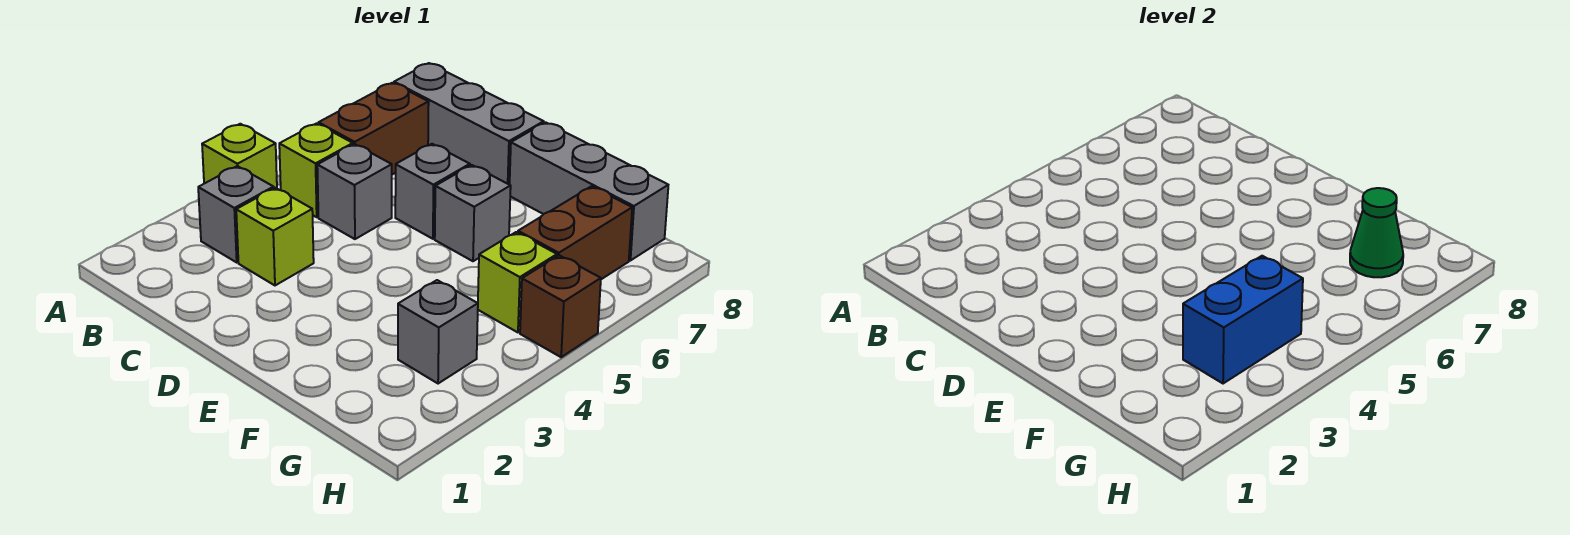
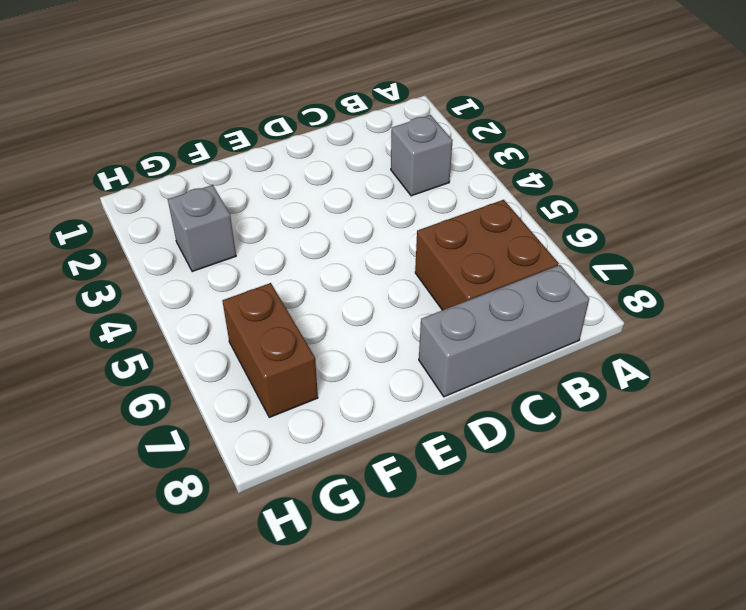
brown 2x2 brick [415,200,559,310] -> brown 1x2 brick [319,83,429,175]
none -> lime 1x1 brick [202,124,277,188]
none -> lime 1x1 brick [279,123,353,217]
none -> lime 1x1 brick [236,188,314,285]

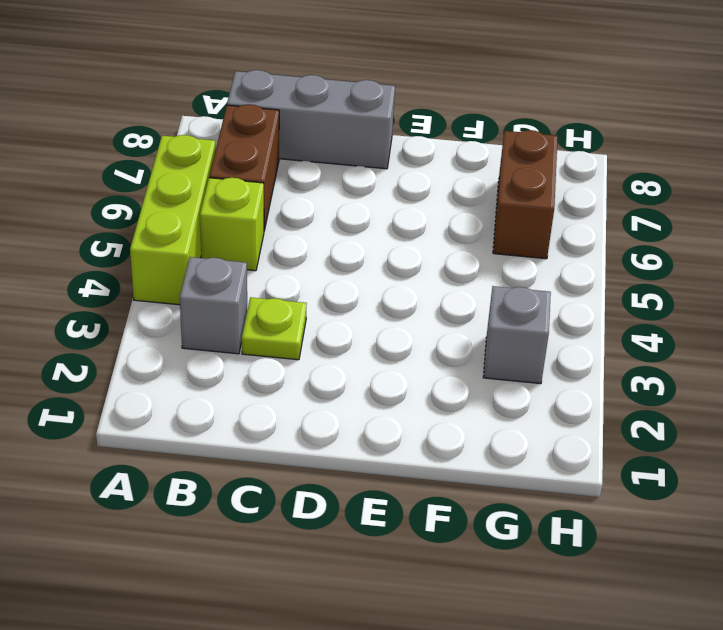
lime 1x3 brick [130,135,216,305] -> lime 1x1 brick [202,124,277,188]
lime 1x1 plate [242,297,307,360] -> lime 1x1 brick [236,188,314,285]
none -> grey 1x1 brick [317,144,392,239]
none -> grey 1x1 brick [395,144,470,239]
none -> grey 1x1 brick [435,165,511,261]

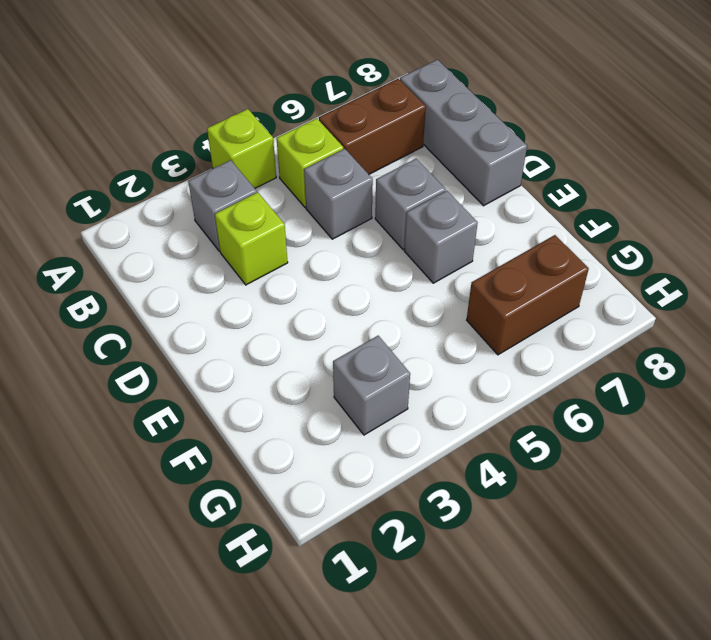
none -> grey 1x3 brick [510,122,668,261]
none -> lime 1x1 brick [478,232,557,332]
none -> brown 1x1 brick [520,255,601,357]

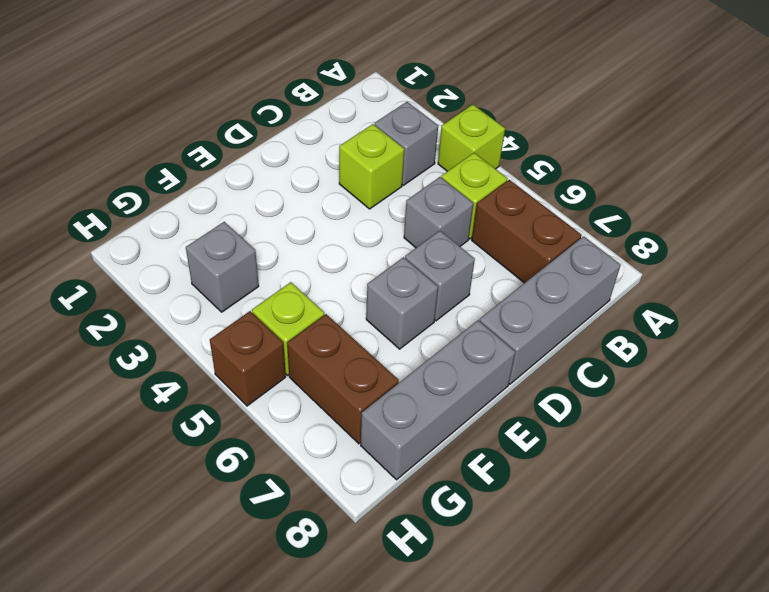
none -> blue 1x2 brick [1183,256,1303,384]
none -> green 1x1 cone [1350,188,1403,277]

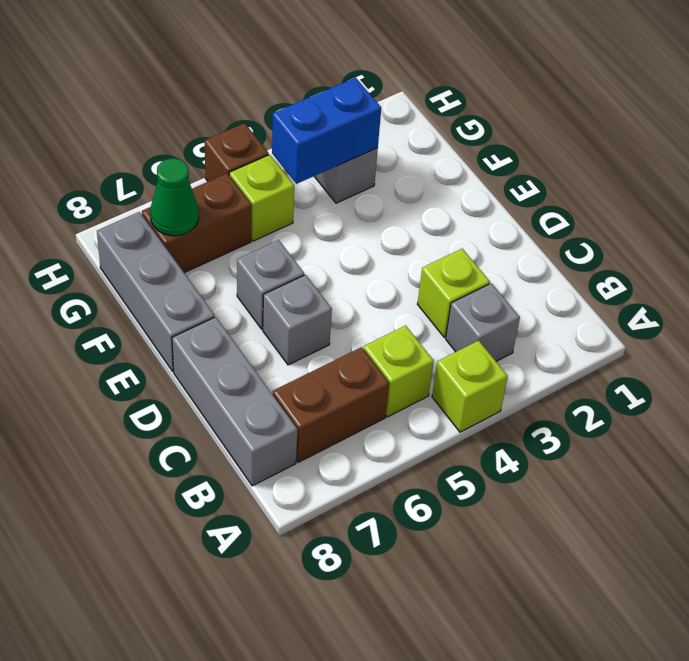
none -> grey 1x1 brick [317,144,392,239]

